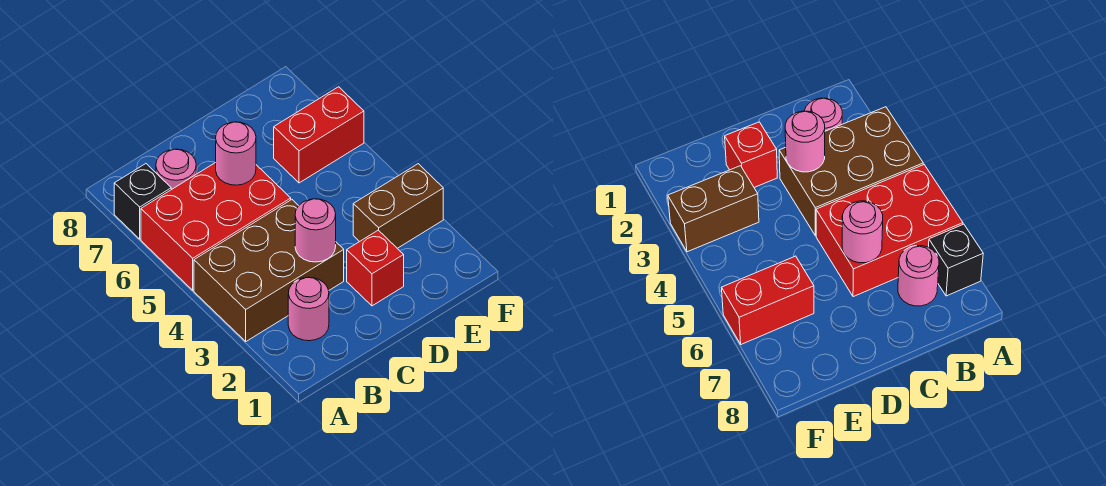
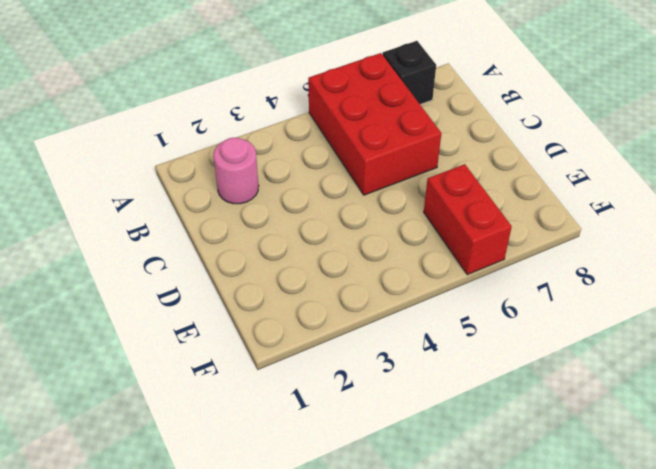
none -> brown 2x3 brick [194,200,344,341]
none -> pink 1x1 round brick [156,149,196,190]

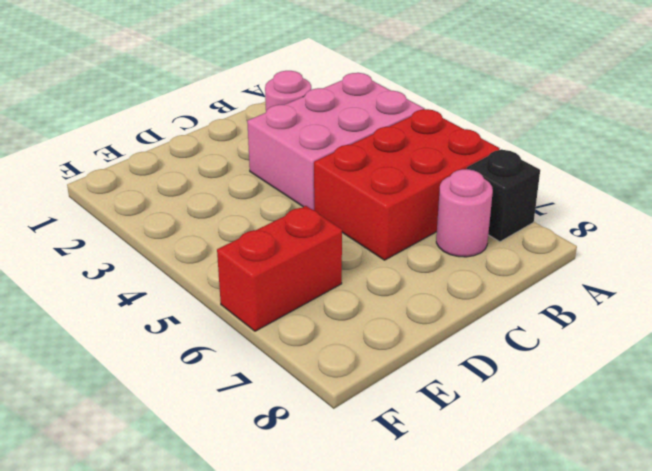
pink 2x3 brick [247,73,424,210] -> brown 2x3 brick [194,200,344,341]
none -> red 1x1 brick [347,230,404,306]
none -> brown 1x2 brick [353,164,443,248]

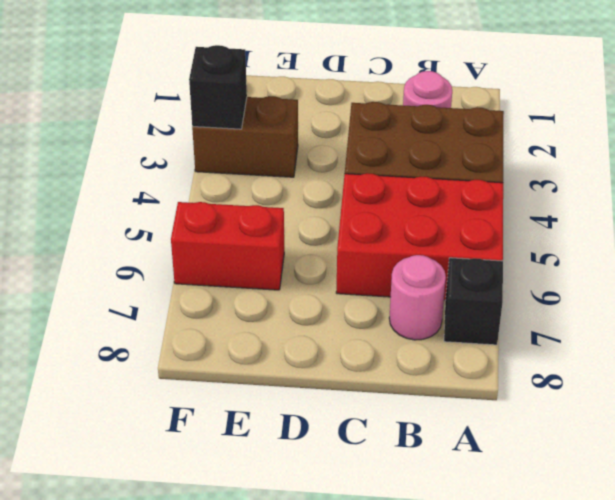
black 1x1 brick [189,45,247,129] -> none
none -> red 1x1 brick [347,230,404,306]
none -> pink 1x1 round brick [295,199,336,262]

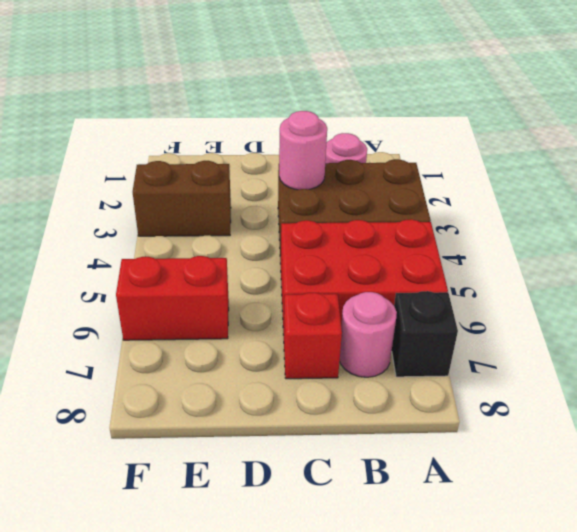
red 1x1 brick [284,293,342,379] -> red 1x1 brick moved to [347,230,404,306]
none -> pink 1x1 round brick [216,122,256,185]

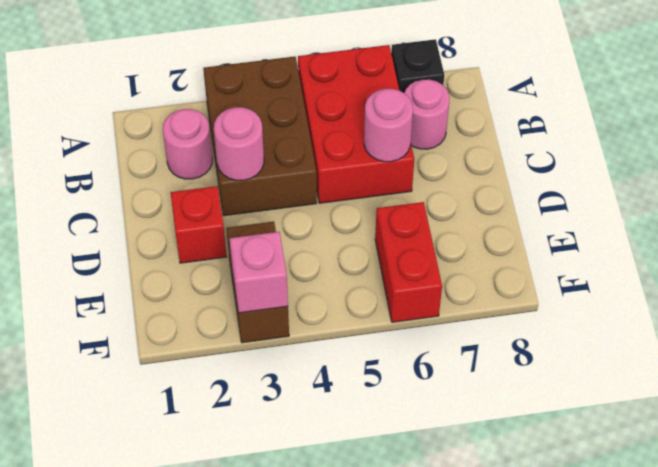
pink 1x1 brick [229,232,288,313] -> none

